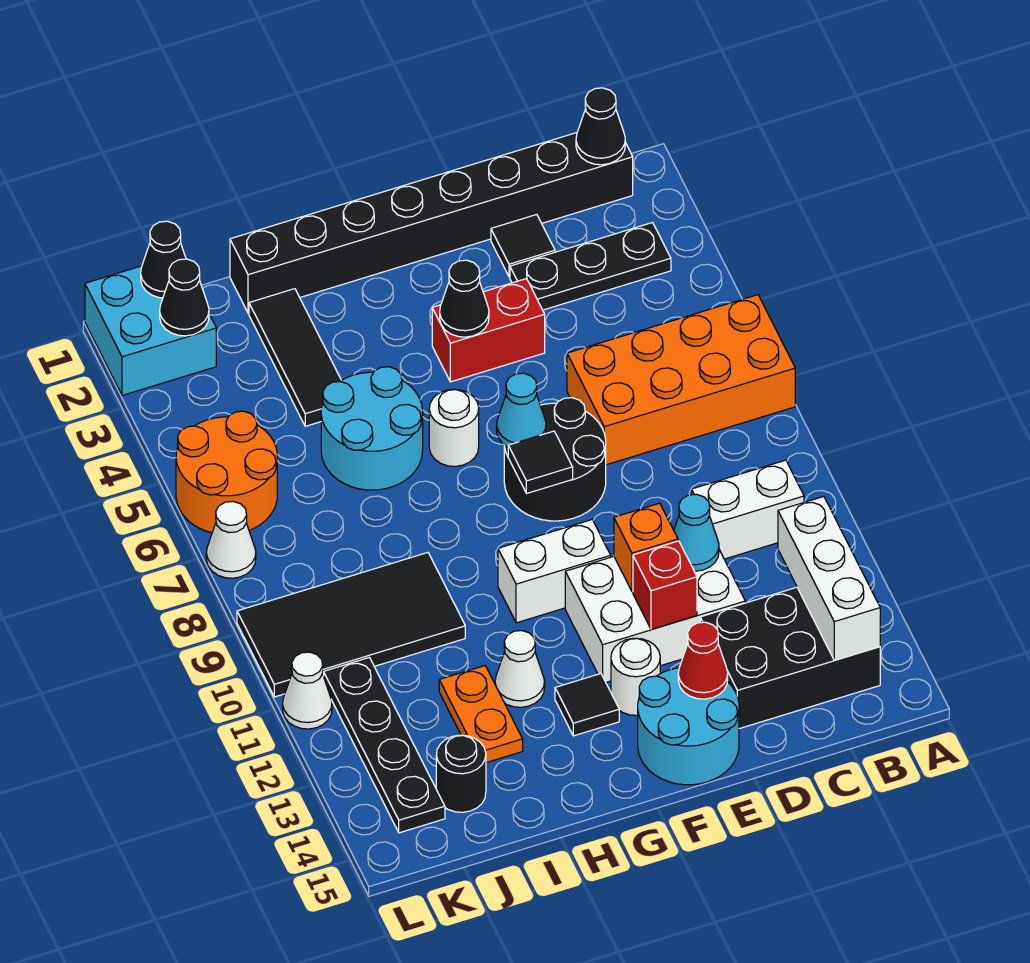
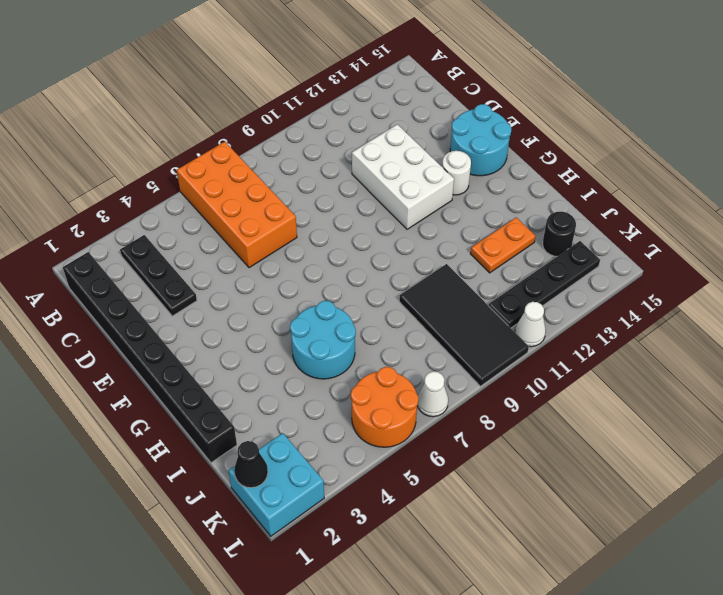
none -> white 1x2 brick [692,460,804,559]
none -> black 2x3 brick [700,587,880,729]
none -> black 1x1 tile [491,215,555,277]
none -> red 1x2 brick [432,279,545,382]

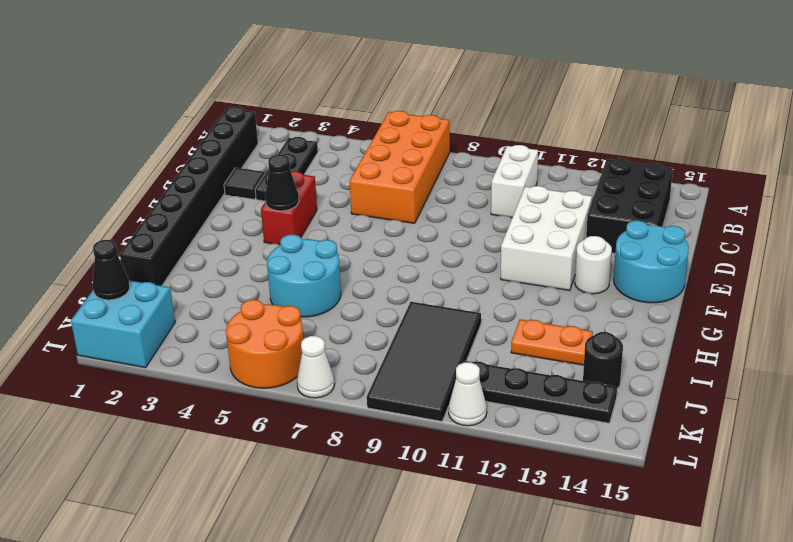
none -> black 2x2 round brick [504,398,606,521]
none -> white 1x2 brick [498,520,611,623]
none -> white 1x1 round brick [429,389,479,466]
none -> black 1x1 tile [555,674,619,736]

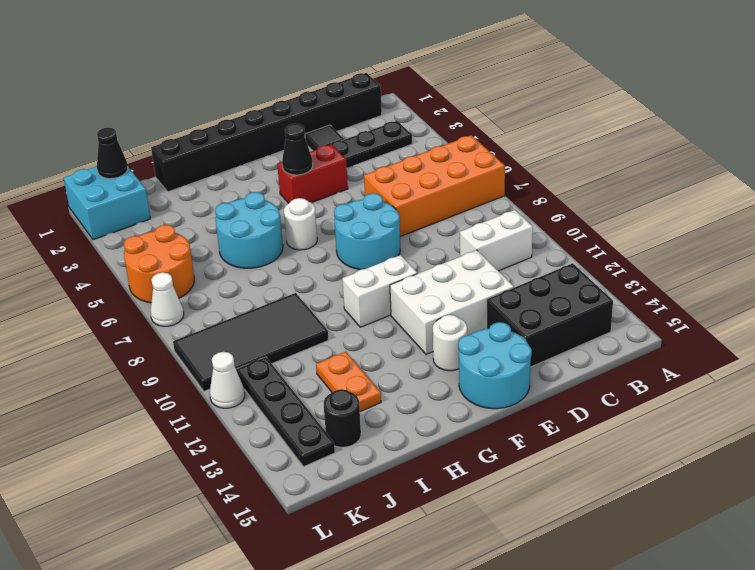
cyan 2x2 round brick [334,193,400,270] -> black 2x2 round brick [504,398,606,521]
none -> black 1x1 tile [555,674,619,736]
none -> white 1x1 cone [495,631,545,707]
none -> black 1x3 tile [249,289,341,426]
none -> black 1x1 cone [576,88,625,165]

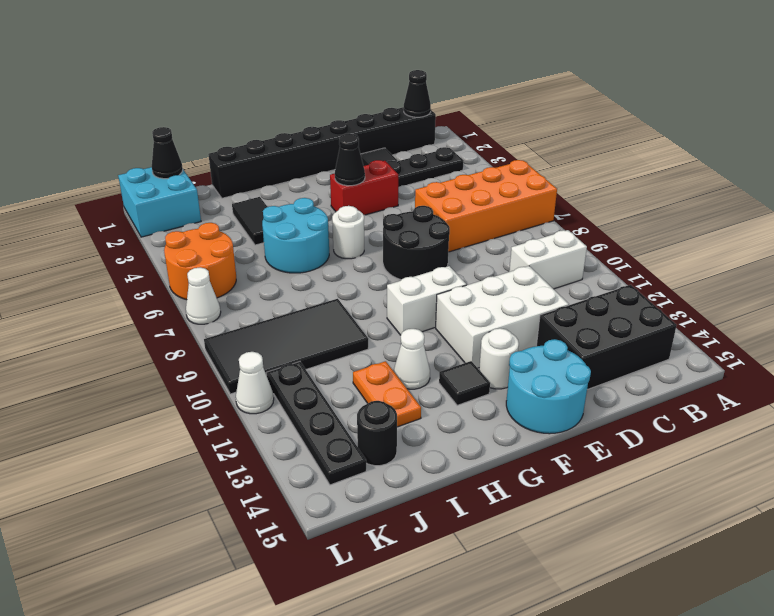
black 1x2 tile [232,197,267,245] -> black 1x3 tile [249,289,341,426]
none -> white 1x3 brick [778,497,880,660]
none -> cyan 1x1 cone [674,494,719,571]
none -> orange 1x1 brick [614,503,678,592]
none -> red 1x1 brick [633,541,697,630]

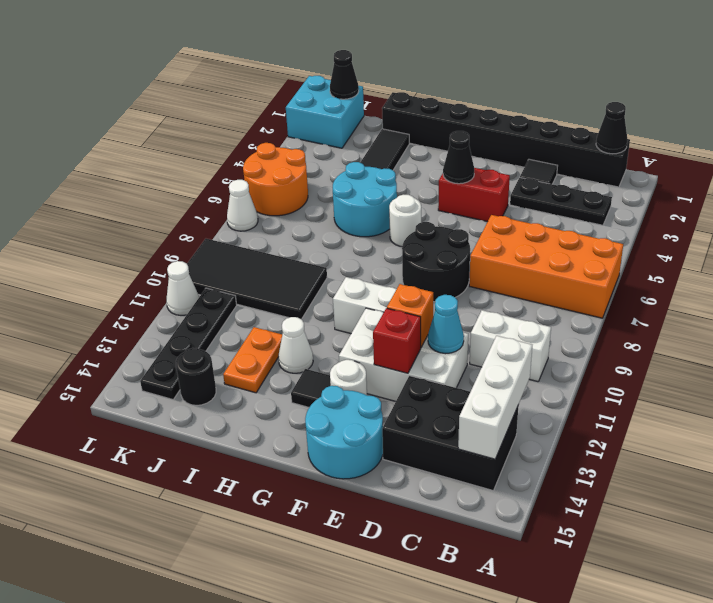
none -> red 1x1 cone [678,622,728,699]
none -> cyan 1x1 cone [497,373,546,447]
none -> black 1x1 tile [508,431,573,493]
none -> black 1x1 cone [160,259,209,336]

